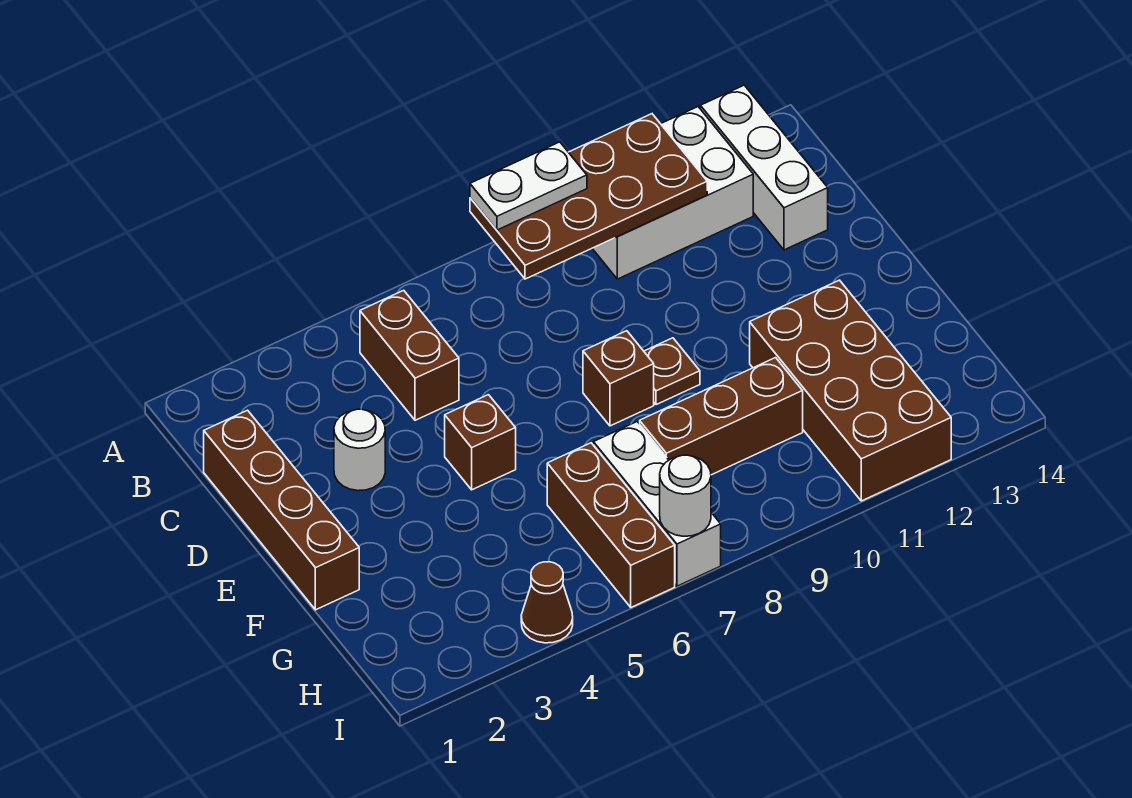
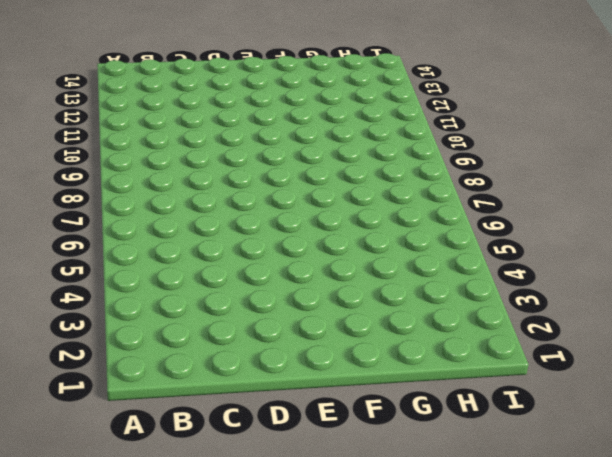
none -> white 2x3 brick [592,107,753,279]
none -> white 1x3 brick [700,85,828,250]
none -> brown 1x2 brick [360,290,459,420]

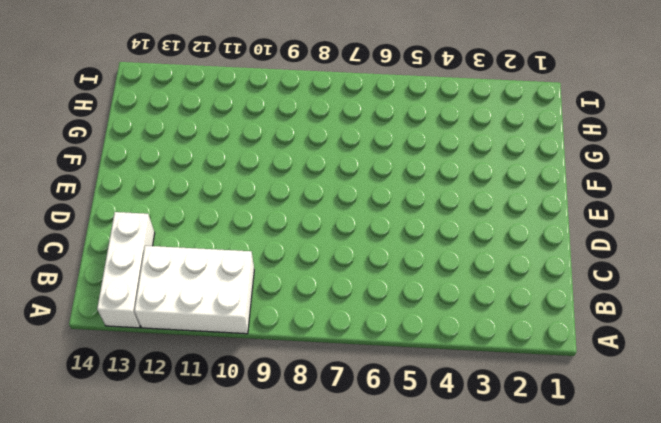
none -> brown 1x2 brick [360,290,459,420]
none -> brown 1x4 brick [204,410,359,610]
none -> white 1x1 round brick [334,409,385,491]

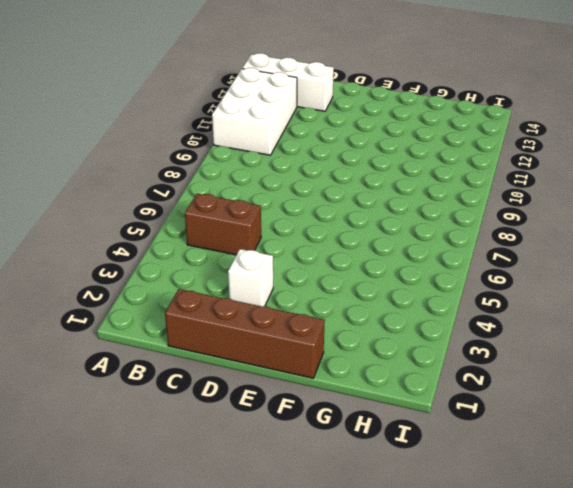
white 1x1 brick [228,249,273,306] -> white 1x1 round brick [334,409,385,491]
none -> brown 1x1 brick [445,395,516,490]
none -> brown 1x1 brick [583,331,654,426]
none -> brown 1x1 plate [644,338,700,405]

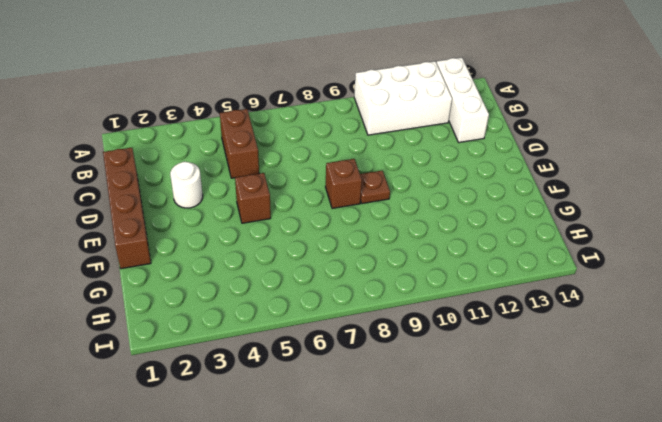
none -> brown 2x4 brick [750,280,951,501]
none -> brown 1x3 brick [547,443,675,607]
none -> white 1x3 brick [593,422,721,586]

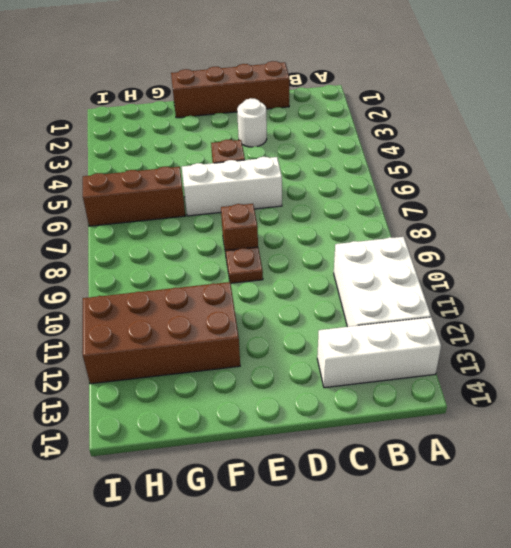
white 1x3 brick [182,157,282,216] -> white 1x3 brick moved to [593,422,721,586]
none -> brown 1x2 brick [360,290,459,420]
none -> brown 1x3 brick [640,358,803,475]
none -> brown 1x1 cone [521,562,573,643]

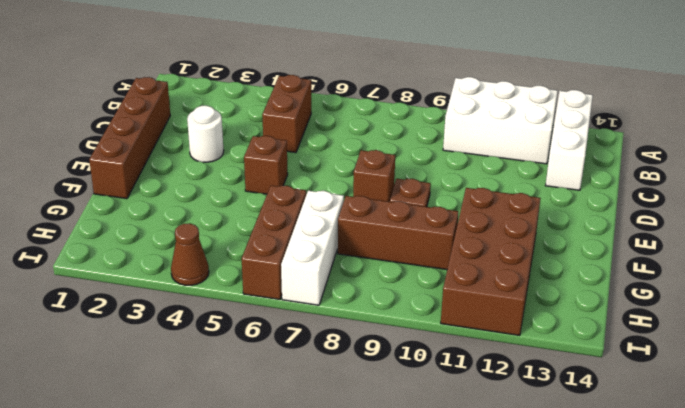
none -> brown 2x4 plate [470,114,707,279]
none -> white 1x1 round brick [660,455,711,536]
none -> white 1x2 plate [470,142,587,230]

